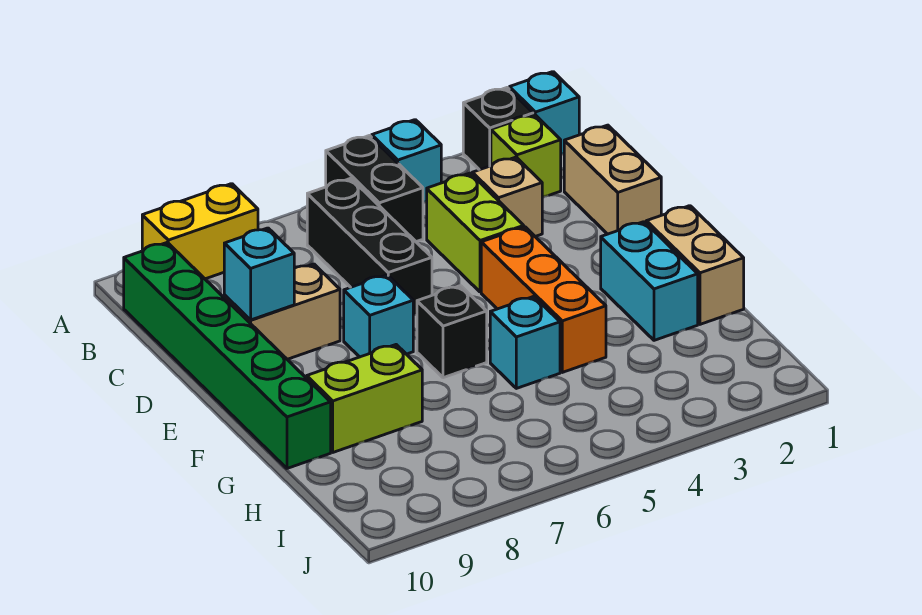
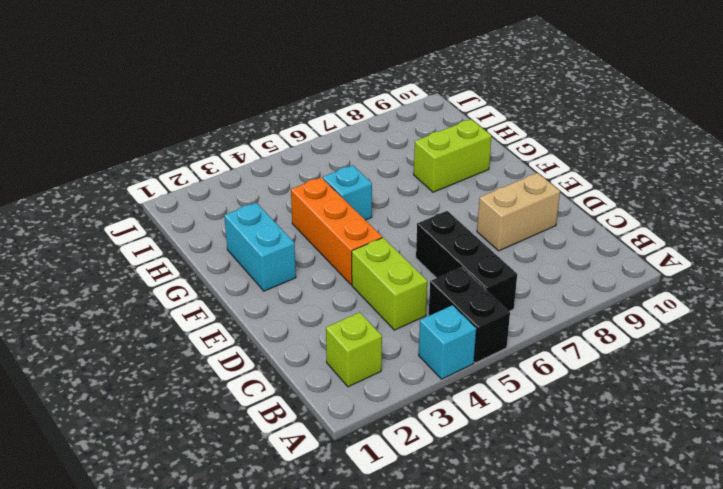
none -> cyan 1x1 brick [509,72,579,154]
none -> black 1x1 brick [463,88,533,170]
none -> yellow 1x2 brick [142,184,258,279]

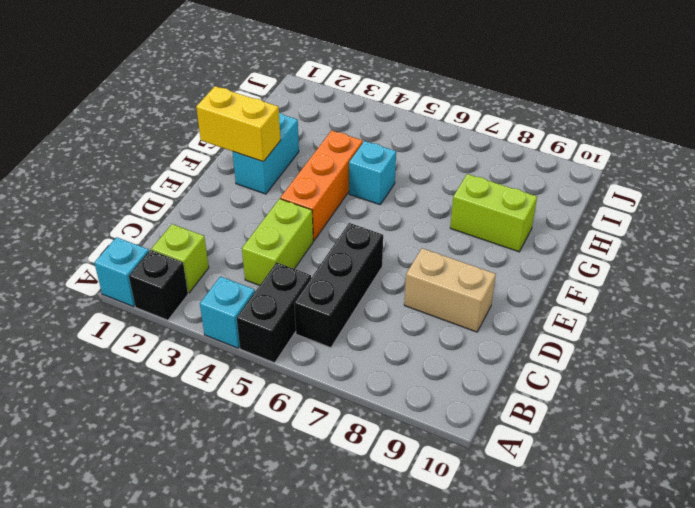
yellow 1x2 brick [196,86,281,162] -> yellow 1x2 brick moved to [142,184,258,279]
none -> green 1x6 brick [124,242,331,468]
none -> tan 1x2 brick [564,125,661,234]
none -> tan 1x1 brick [472,157,542,236]

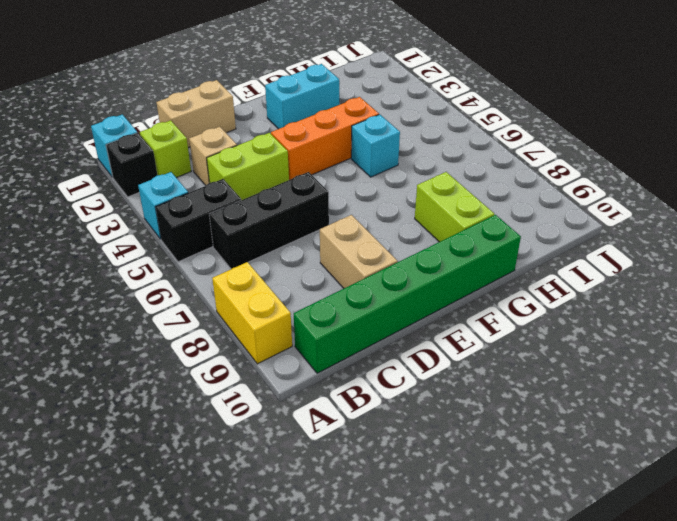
none -> cyan 1x1 brick [344,275,413,357]
none -> tan 1x2 brick [646,206,744,324]
none -> black 1x1 brick [417,286,487,378]

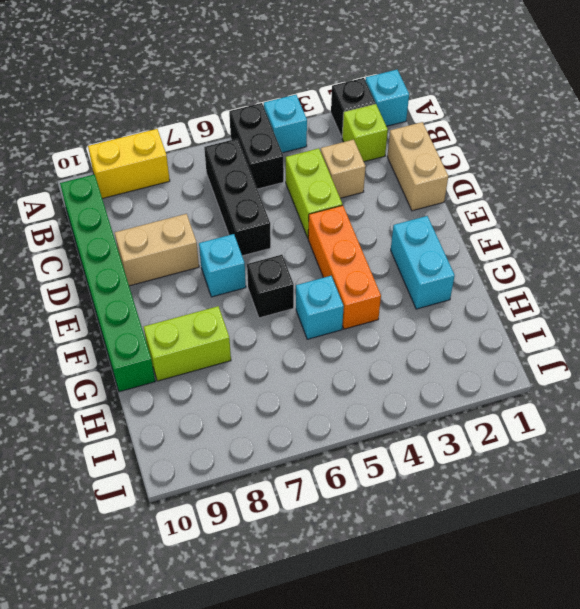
none -> tan 1x2 brick [646,206,744,324]
none -> cyan 1x1 brick [224,228,294,320]

